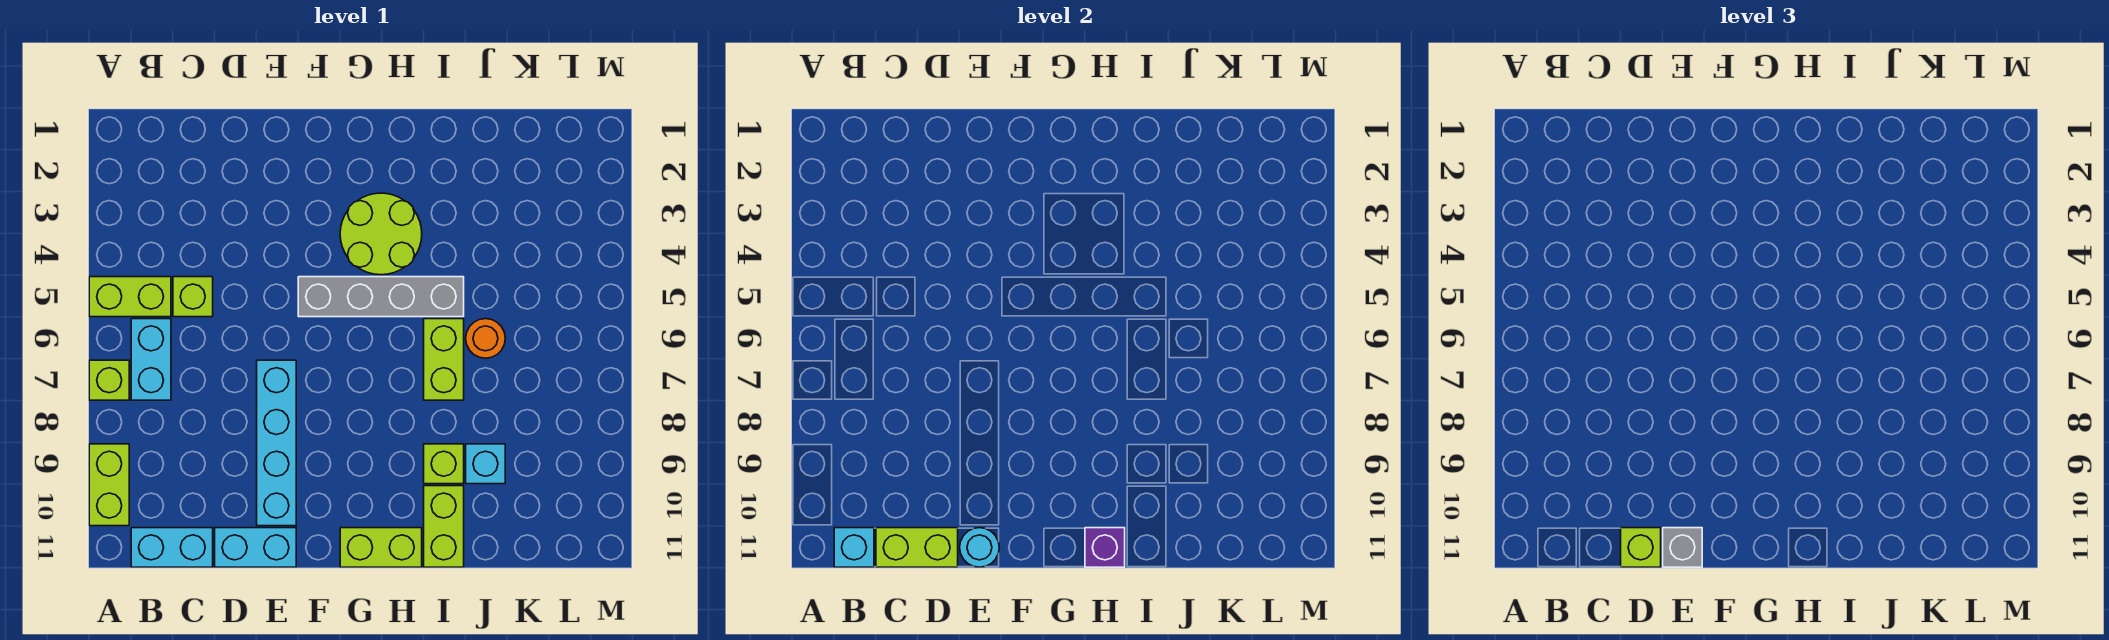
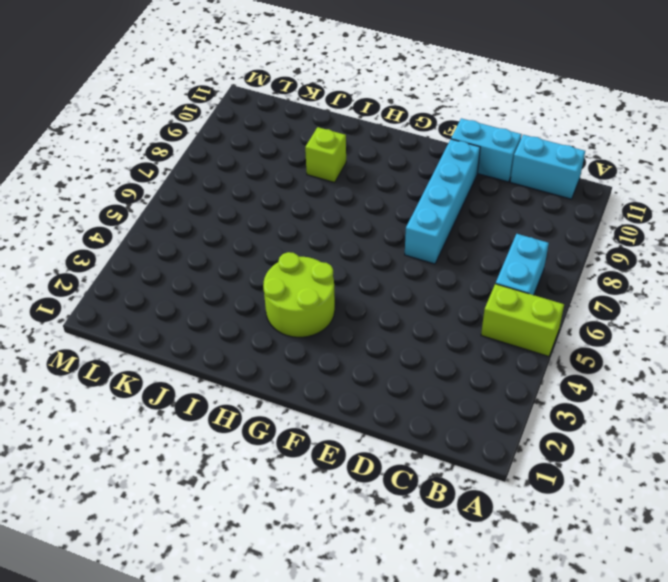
none -> lime 1x1 brick [89,360,129,400]
none -> lime 1x2 brick [89,444,129,526]
none -> lime 1x1 brick [173,277,213,317]

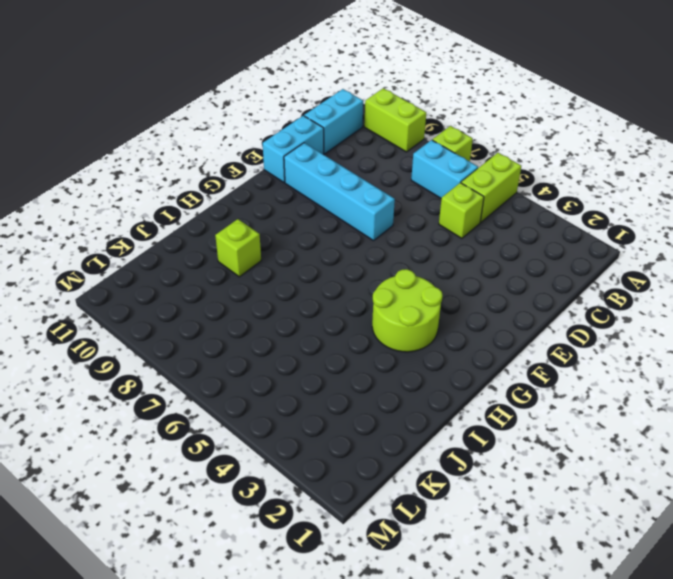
none -> grey 1x4 brick [298,277,464,317]
none -> lime 1x2 brick [340,528,422,567]
none -> lime 1x2 brick [424,319,464,400]

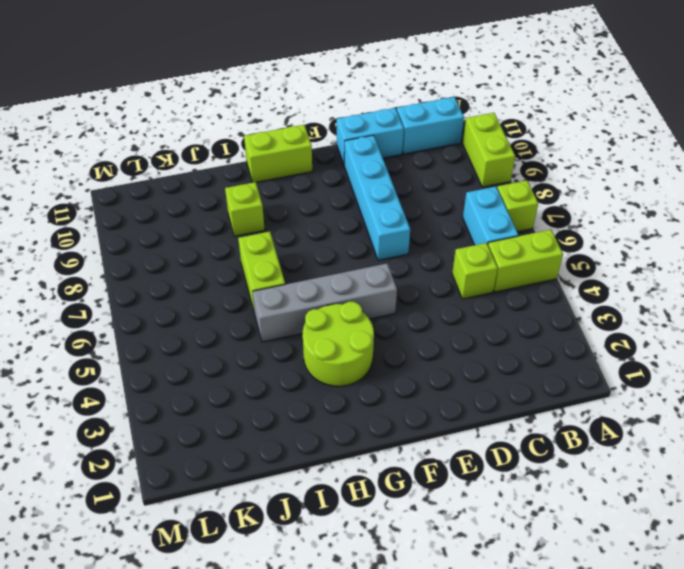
none -> lime 1x2 brick [424,486,464,567]
none -> orange 1x1 round brick [466,319,505,358]
none -> cyan 1x1 brick [466,444,505,484]

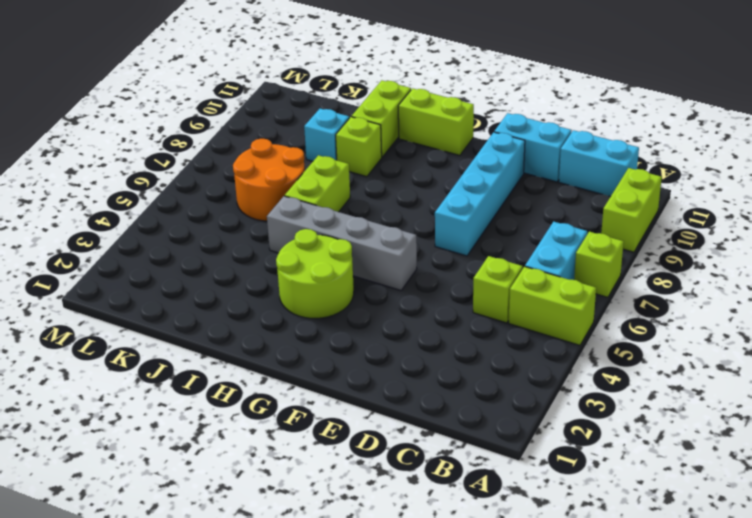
orange 2x2 round brick [233,139,305,221] -> orange 1x1 round brick [466,319,505,358]
none -> cyan 1x1 brick [834,528,874,567]
none -> lime 1x2 brick [876,528,958,567]
none -> cyan 1x1 round brick [960,528,999,567]

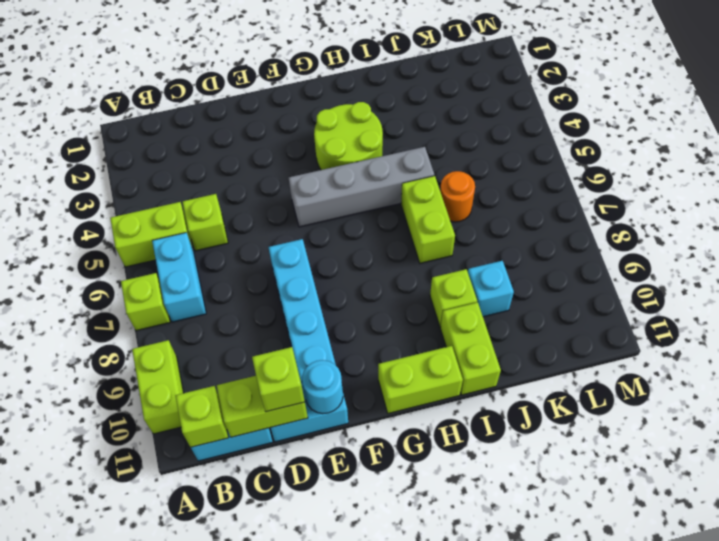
lime 1x1 brick [175,386,229,447] -> cyan 1x1 brick [834,528,874,567]
none -> purple 1x1 brick [1085,528,1125,567]
none -> grey 1x1 brick [1663,528,1702,567]

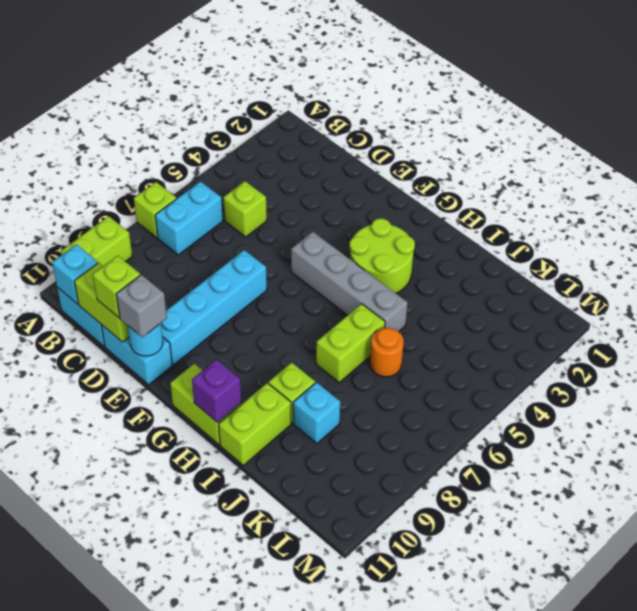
none -> lime 1x2 brick [89,277,171,317]

